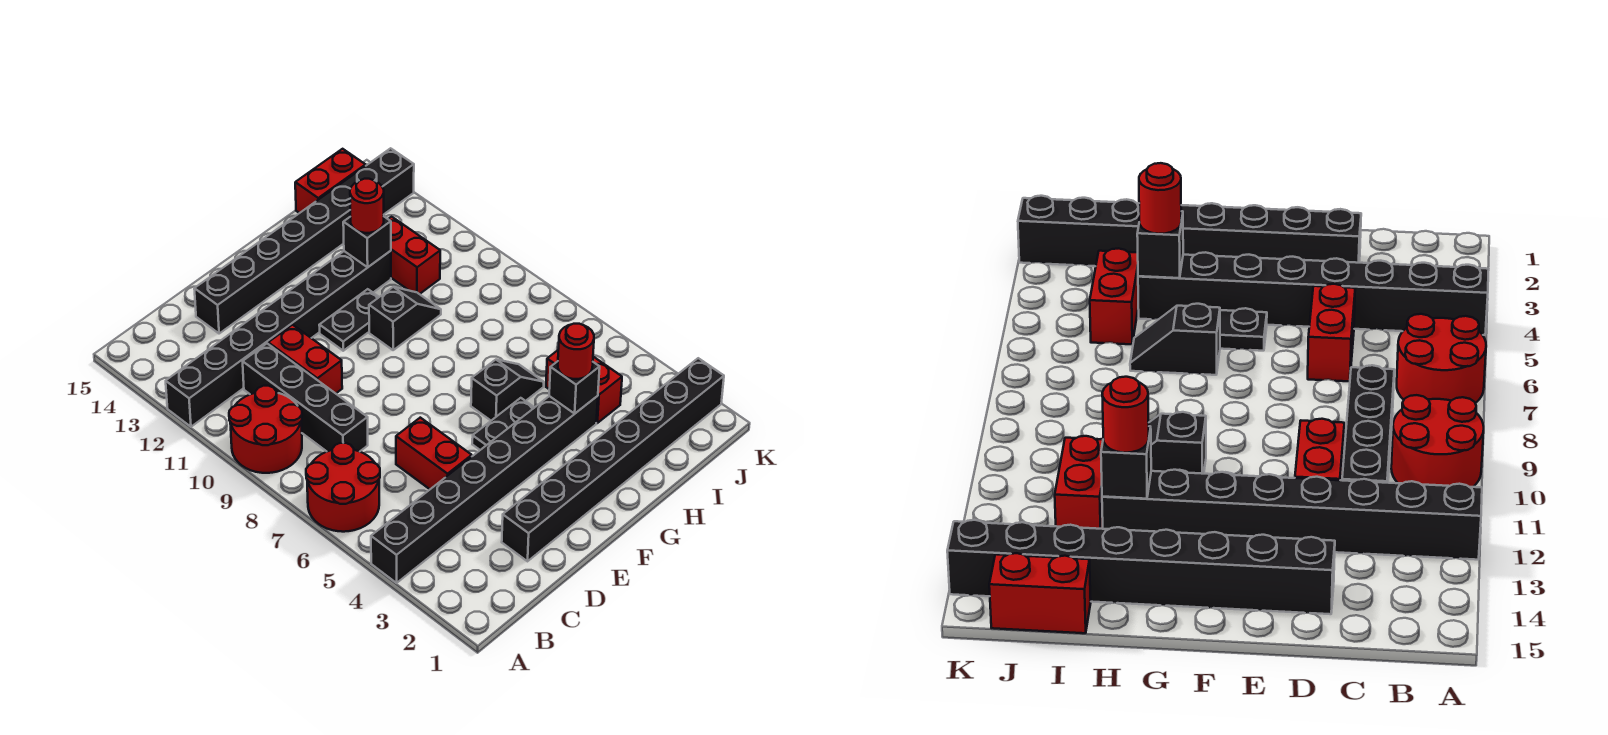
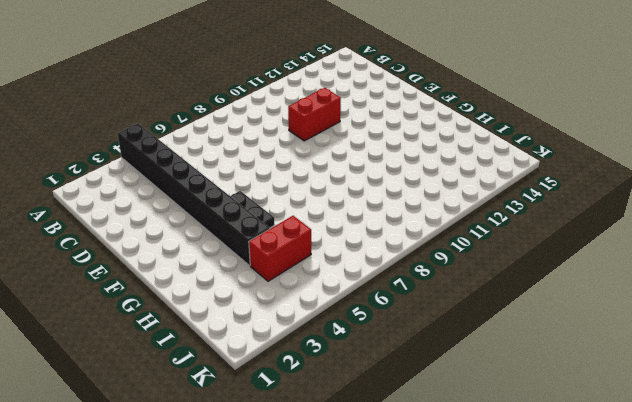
none -> red 2x2 round brick [306,443,380,532]
none -> red 2x2 round brick [229,386,302,473]
none -> black 1x8 brick [166,251,391,427]

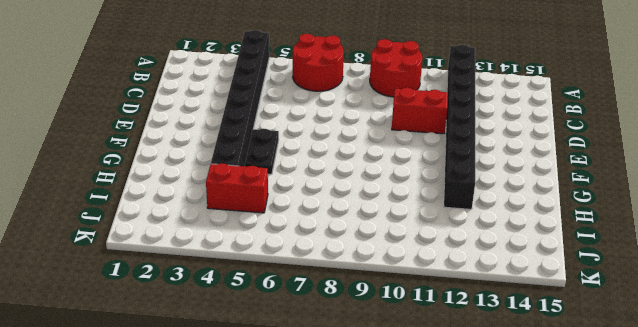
none -> black 1x4 brick [243,344,368,451]
none -> black 1x8 brick [502,358,724,561]
none -> red 1x2 brick [396,418,472,489]

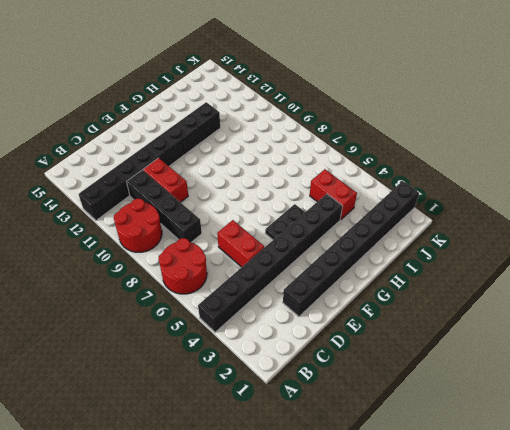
none -> black 1x8 brick [194,148,414,334]
none -> black 1x2 plate [319,289,379,351]
none -> black 1x2 slope [471,360,544,420]

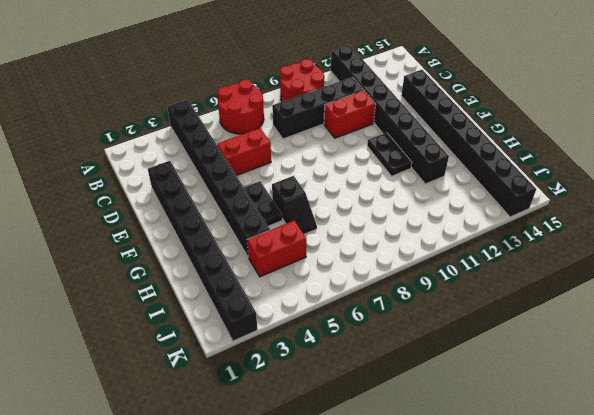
none -> black 1x2 slope [369,287,441,350]
none -> red 1x2 brick [388,217,440,294]
none -> red 1x2 brick [295,149,366,213]

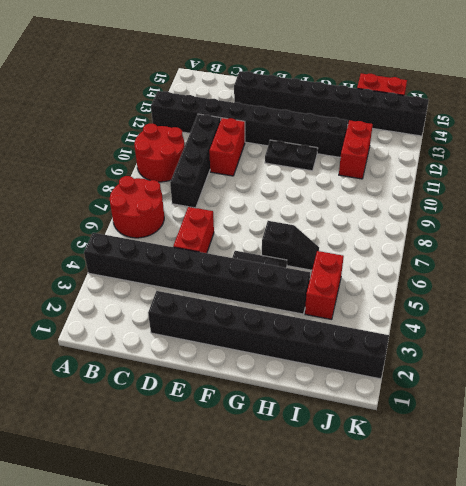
none -> black 1x2 slope [369,287,441,350]
none -> black 1x1 brick [549,361,600,414]
none -> black 1x1 brick [343,217,391,267]

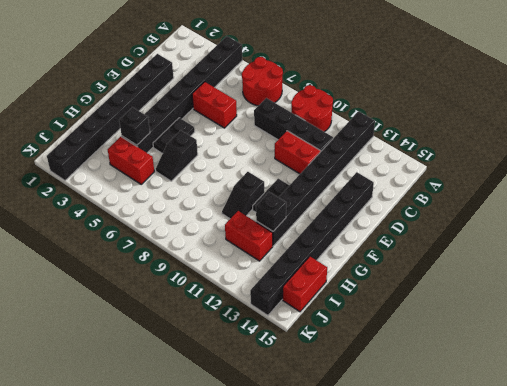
none -> red 1x1 round brick [558,324,594,379]
none -> red 1x1 round brick [350,179,384,233]

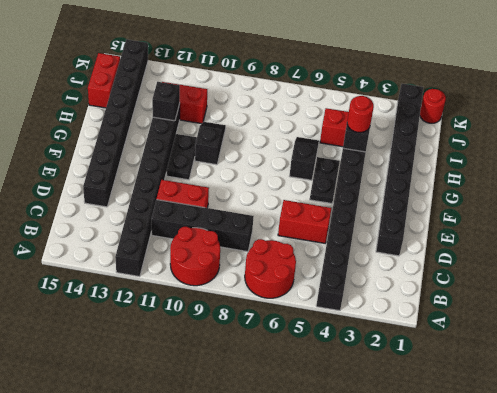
red 1x1 round brick [420,89,446,123] -> red 1x1 round brick moved to [350,179,384,233]

